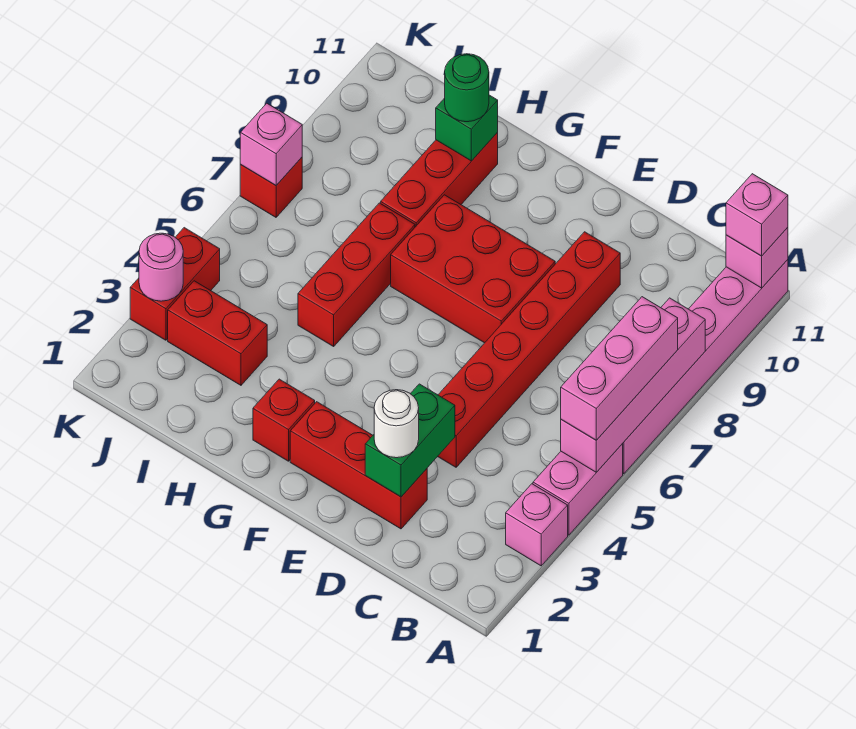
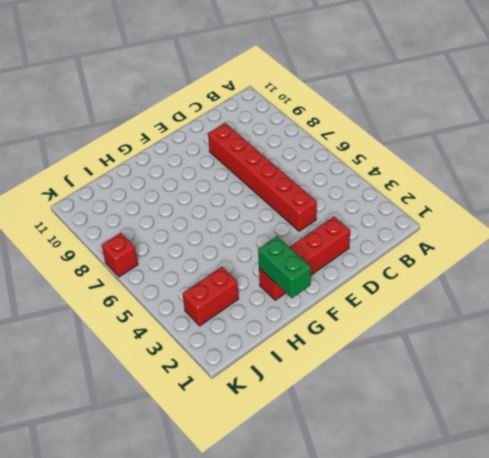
green 1x2 brick [258,236,311,298] -> green 1x2 brick moved to [365,384,455,497]
none -> pink 1x1 brick [506,484,568,566]
none -> pink 1x2 brick [533,444,623,535]
none -> pink 1x6 brick [622,260,788,474]

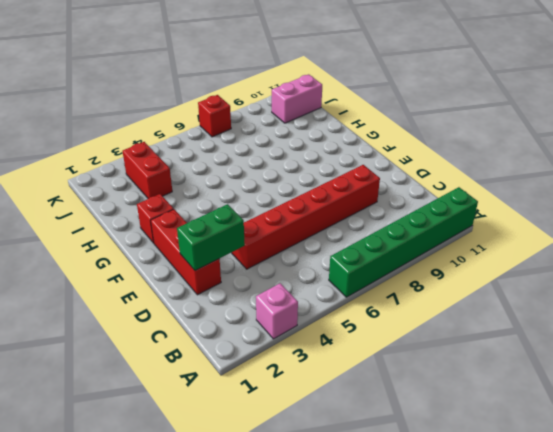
green 1x6 brick [329,187,478,297] -> pink 1x6 brick [622,260,788,474]
pink 1x2 brick [272,74,322,123] -> pink 1x2 brick moved to [533,444,623,535]
none -> red 2x3 brick [391,195,555,343]
none -> red 1x3 brick [298,203,415,346]
none -> red 1x3 brick [381,132,498,227]

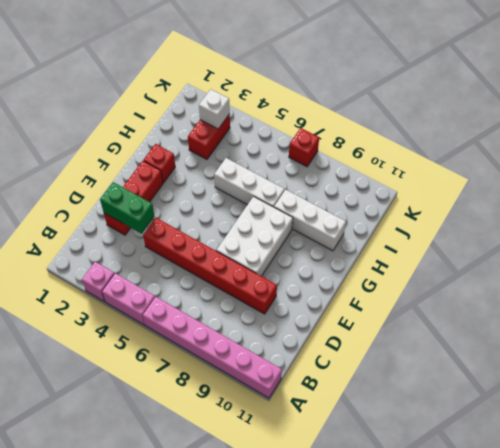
white 2x3 brick [217,197,293,276] -> red 2x3 brick [391,195,555,343]
white 1x3 brick [214,158,285,207] -> red 1x3 brick [298,203,415,346]
white 1x3 brick [274,190,346,251] -> red 1x3 brick [381,132,498,227]
white 1x1 brick [199,89,230,129] -> none
none -> red 1x2 brick [130,228,220,340]
none -> pink 1x4 brick [561,298,705,472]
none -> pink 1x1 brick [726,227,788,288]

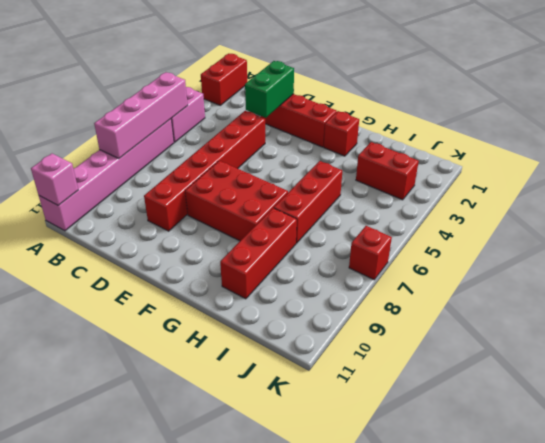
red 1x2 brick [201,54,247,105] -> red 1x2 brick moved to [130,228,220,340]
none -> pink 1x1 brick [506,484,568,566]
none -> green 1x1 brick [436,95,498,161]
none -> pink 1x1 round brick [139,233,183,301]

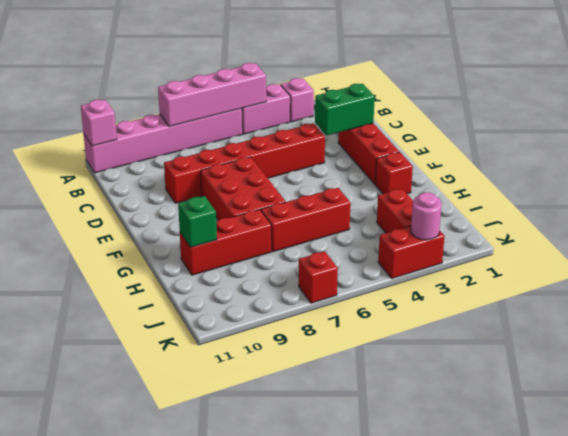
none -> pink 1x1 brick [240,103,302,185]
none -> pink 1x3 brick [561,297,678,440]
none -> pink 1x1 brick [726,174,788,256]

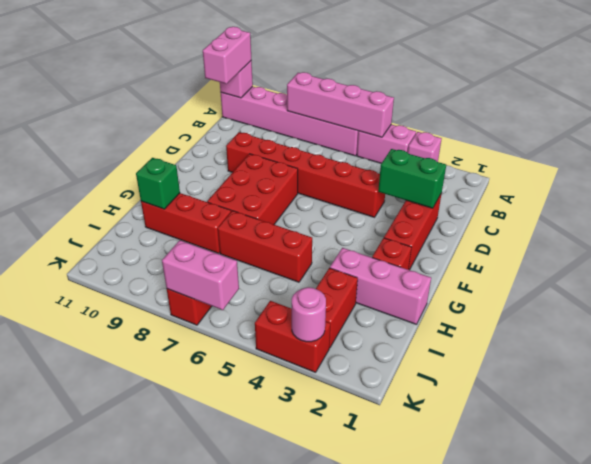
pink 1x2 brick [203,27,251,84] -> pink 1x1 brick [726,174,788,256]
pink 1x3 brick [330,248,431,325] -> pink 1x3 brick moved to [561,297,678,440]
pink 1x2 brick [162,240,239,310] -> pink 1x1 brick [240,103,302,185]
none -> white 1x1 round brick [374,390,419,458]
none -> green 1x1 round brick [445,54,489,122]

